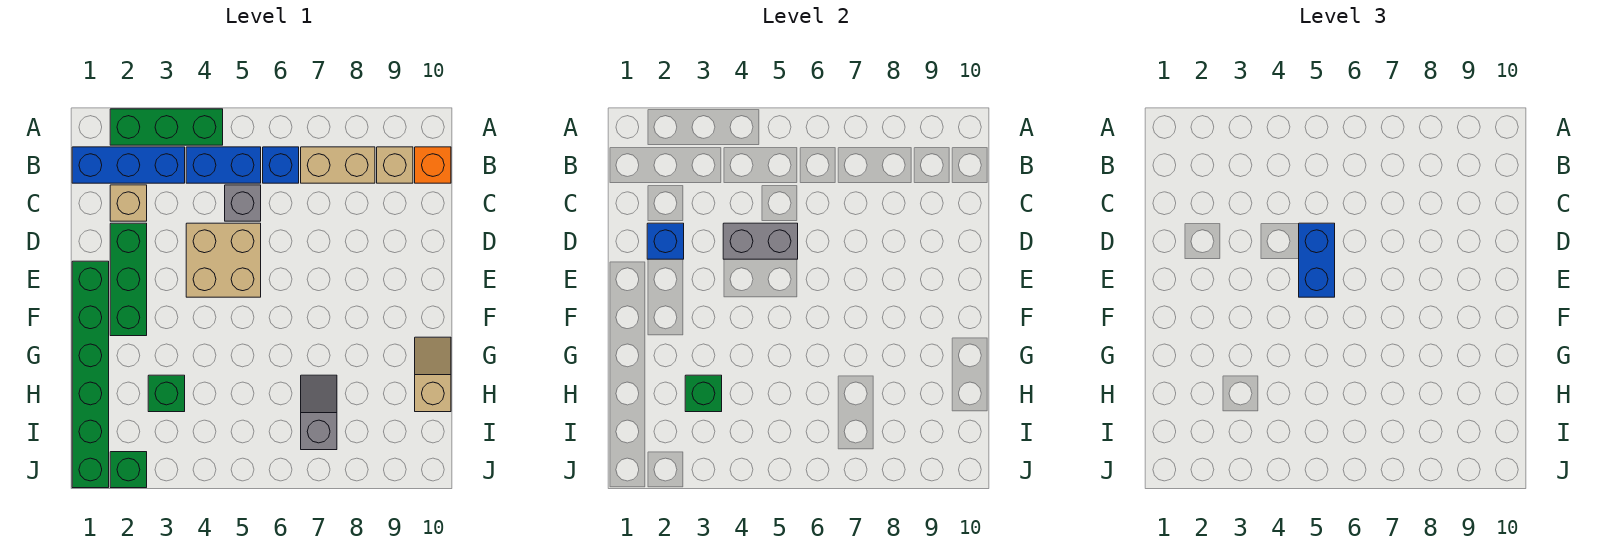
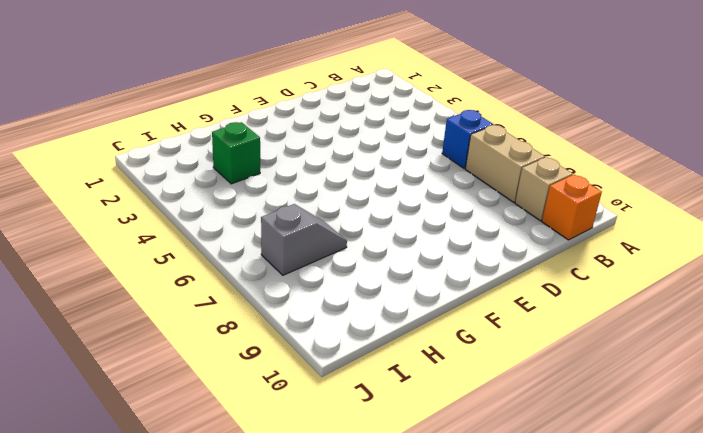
none -> green 1x3 brick [110,109,223,145]
none -> blue 1x3 brick [72,147,185,183]
none -> blue 1x2 brick [186,147,261,183]

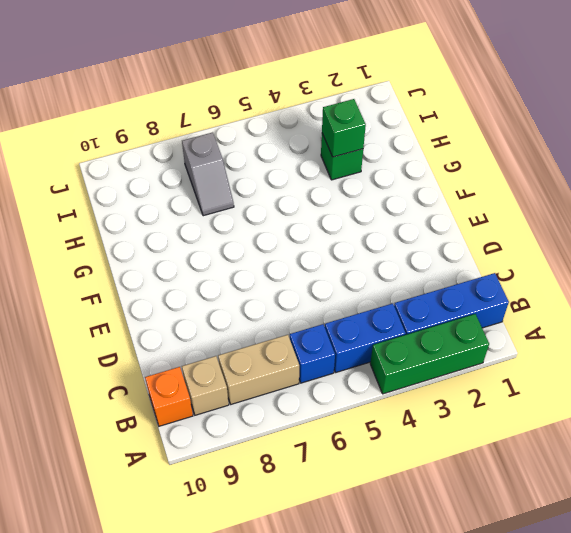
none -> tan 1x1 brick [110,185,147,221]
none -> grey 1x1 brick [225,185,261,221]
none -> green 1x3 brick [110,223,147,336]

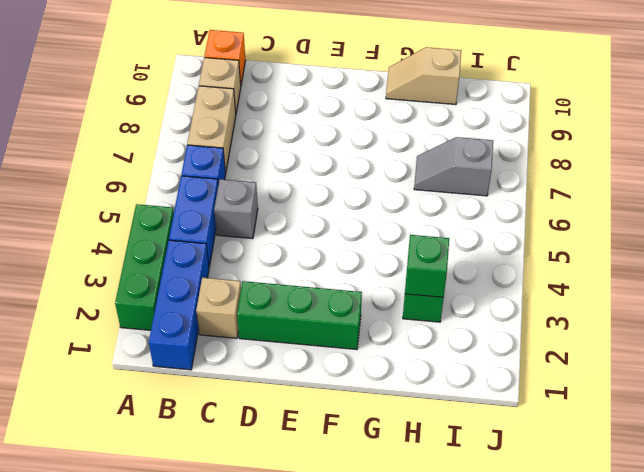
none -> tan 2x2 brick [186,223,261,297]
none -> green 1x6 brick [72,261,109,488]
none -> green 1x1 brick [110,452,147,488]

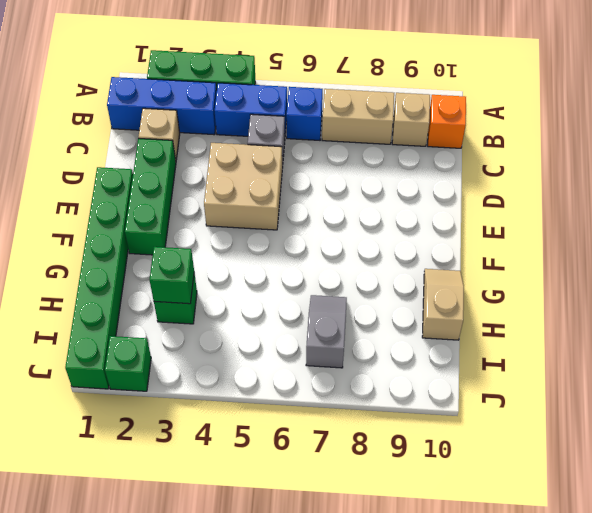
none -> blue 1x1 brick [647,223,684,259]
none -> grey 1x2 brick [723,223,798,259]
none -> blue 1x2 brick [1299,223,1335,297]

